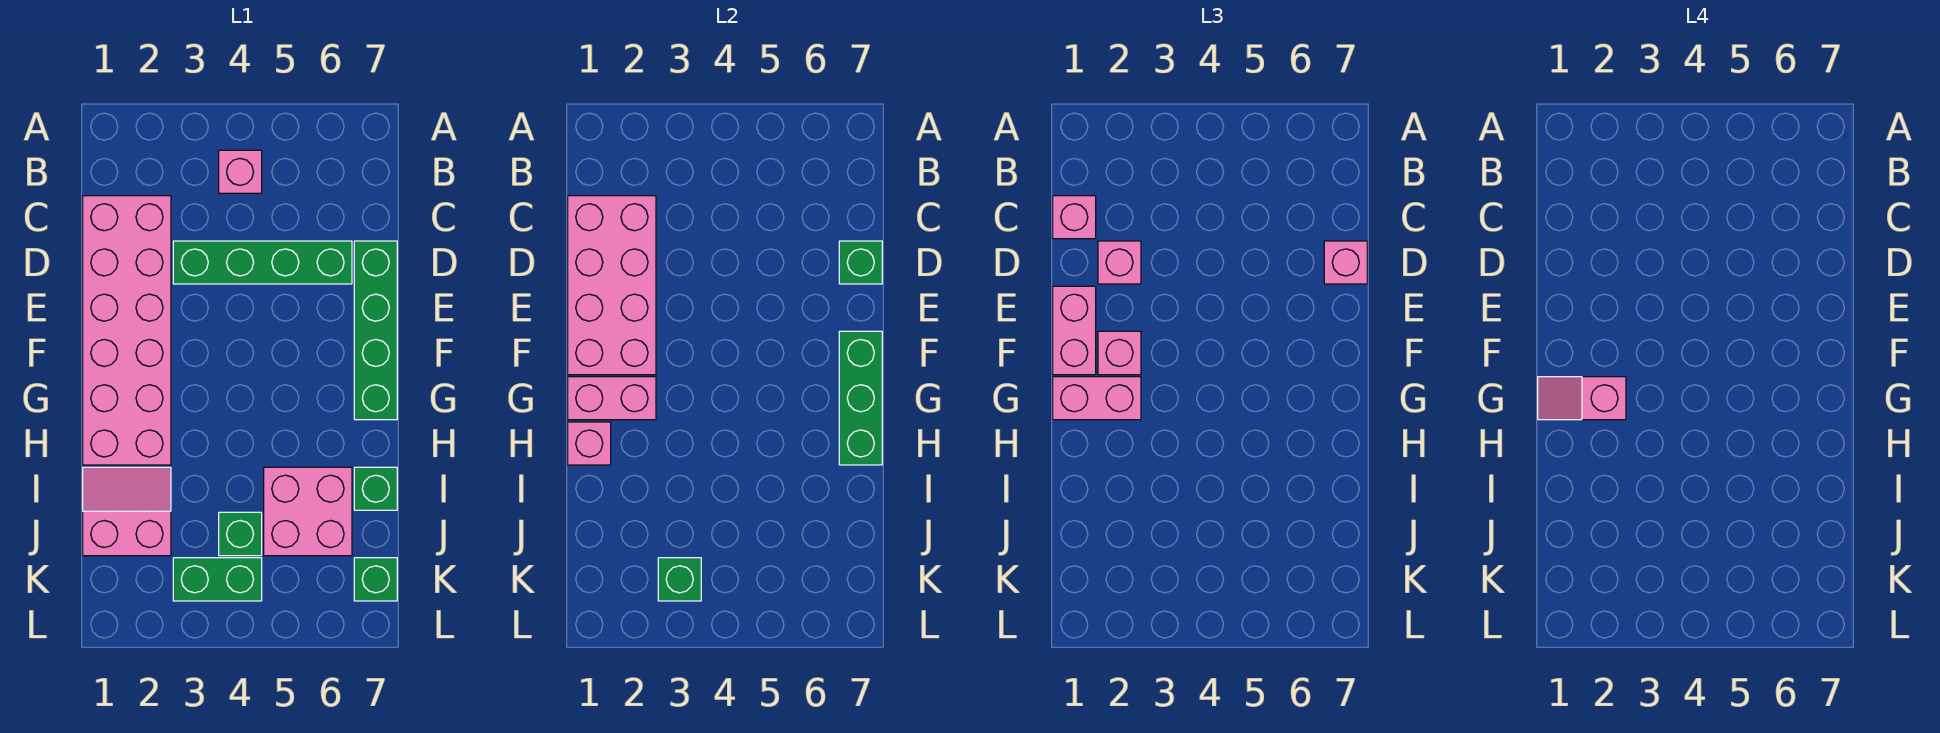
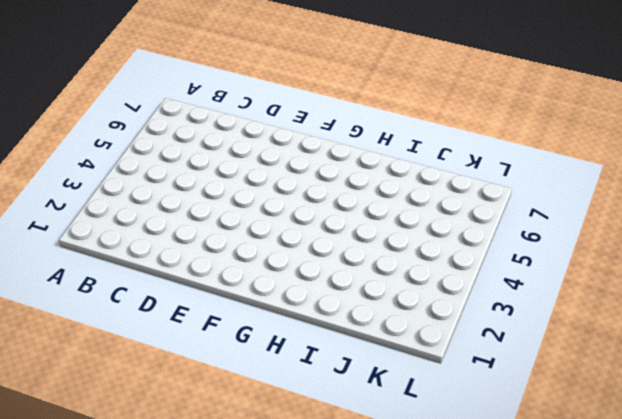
none -> pink 1x1 brick [219,150,262,193]
none -> pink 2x6 brick [83,196,171,465]
none -> green 1x4 brick [173,241,352,284]

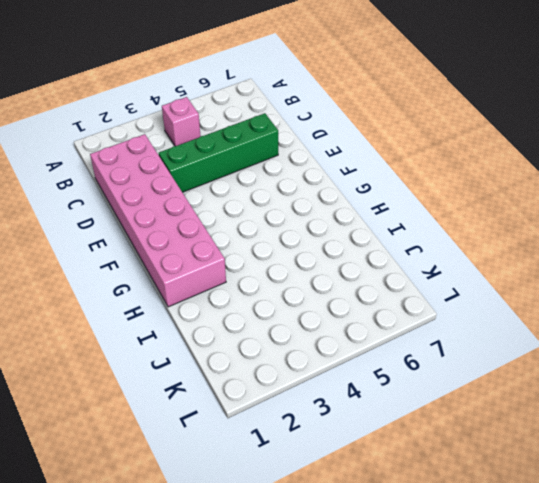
none -> green 1x4 brick [354,241,397,420]
none -> pink 2x2 slope [83,467,171,556]
none -> pink 2x2 brick [264,467,352,556]

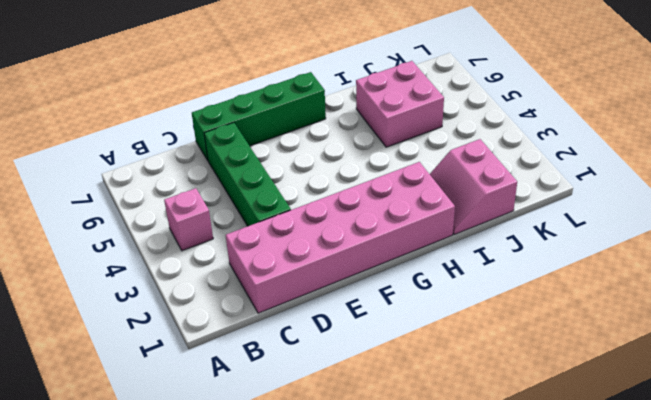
none -> green 1x1 brick [354,467,397,510]
none -> green 1x1 brick [219,512,262,556]
none -> green 1x2 brick [173,558,262,601]

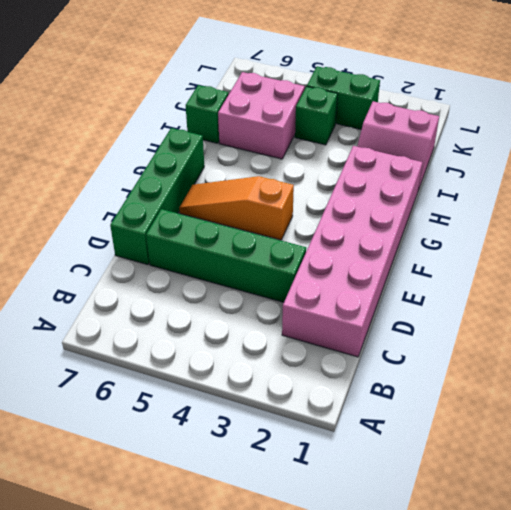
orange 1x3 slope [179,176,294,240] -> none
none -> pink 1x1 brick [219,150,262,193]
none -> green 1x1 brick [354,558,397,601]
none -> pink 2x4 brick [568,196,656,375]

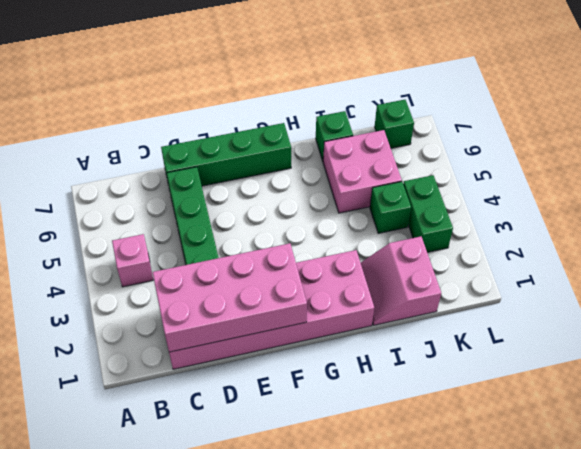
none -> green 1x1 brick [839,241,882,284]
none -> green 1x3 brick [839,331,882,465]
none -> pink 1x2 brick [568,377,656,420]

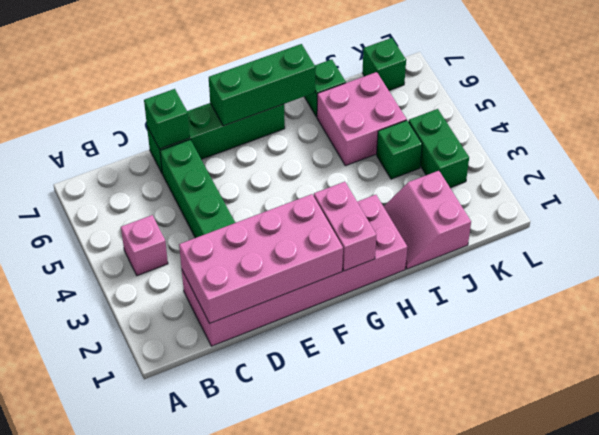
none -> pink 1x1 brick [568,422,611,465]
none -> green 1x1 brick [658,558,701,601]
none -> pink 1x1 brick [1053,196,1096,239]

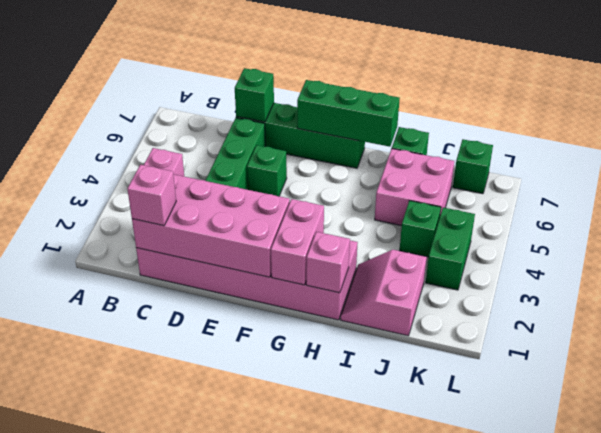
green 1x1 brick [247,145,287,196] -> green 1x1 brick moved to [658,558,701,601]
none -> pink 1x1 brick [1098,241,1141,284]
none -> pink 1x1 brick [1324,241,1367,284]
none -> pink 1x2 brick [1053,286,1096,375]

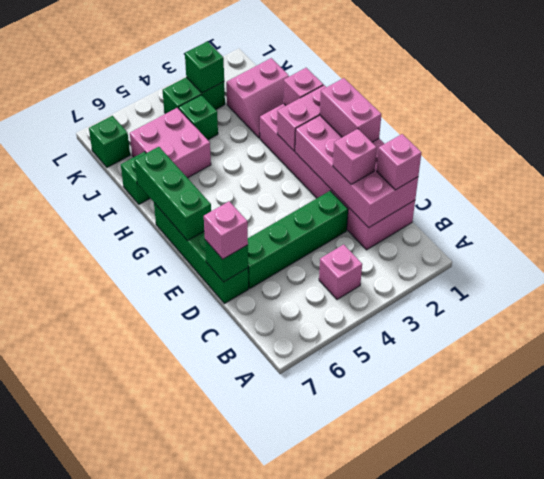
none -> pink 1x1 brick [1098,331,1141,375]
none -> pink 1x2 brick [1053,377,1141,420]
none -> pink 1x2 slope [1538,377,1626,420]

